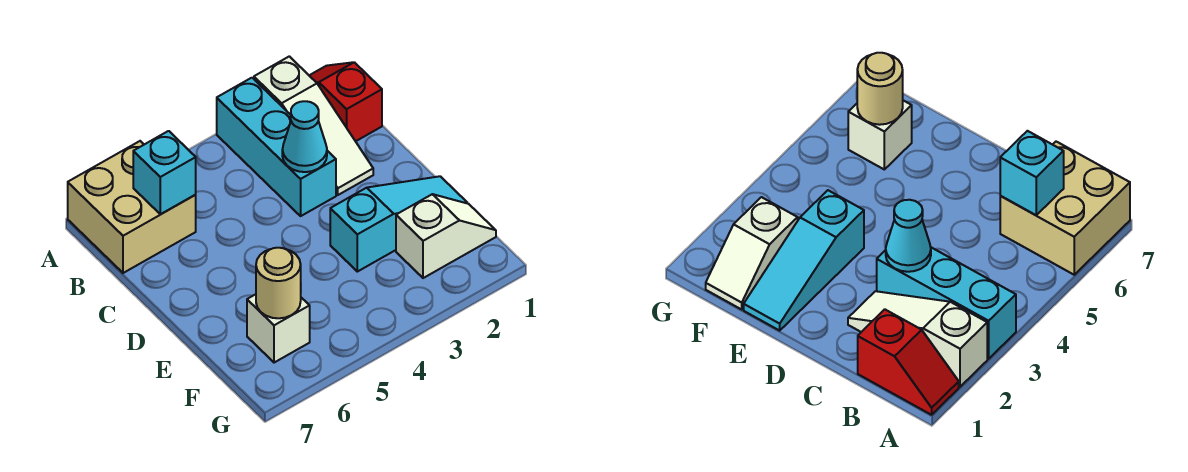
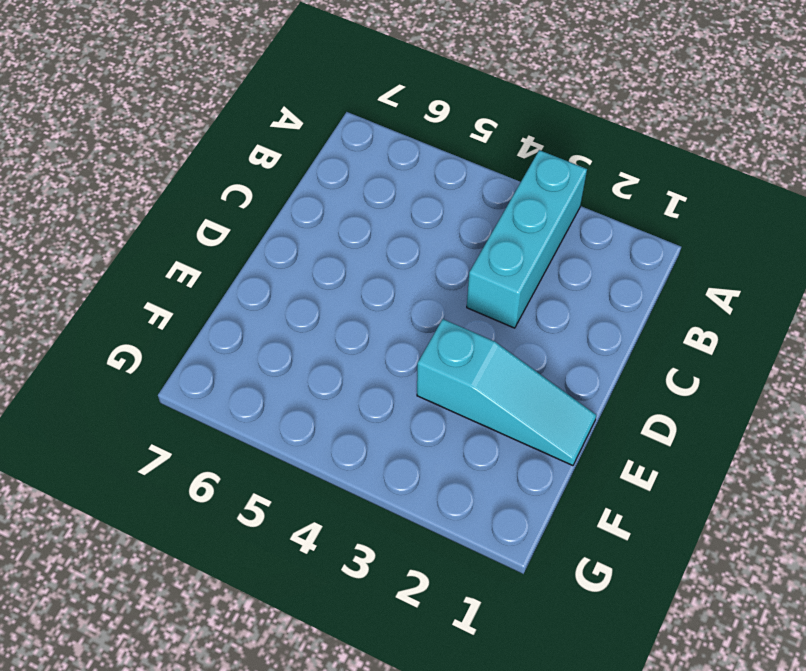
none -> red 1x2 slope [309,62,382,141]
none -> white 1x3 slope [254,56,373,195]

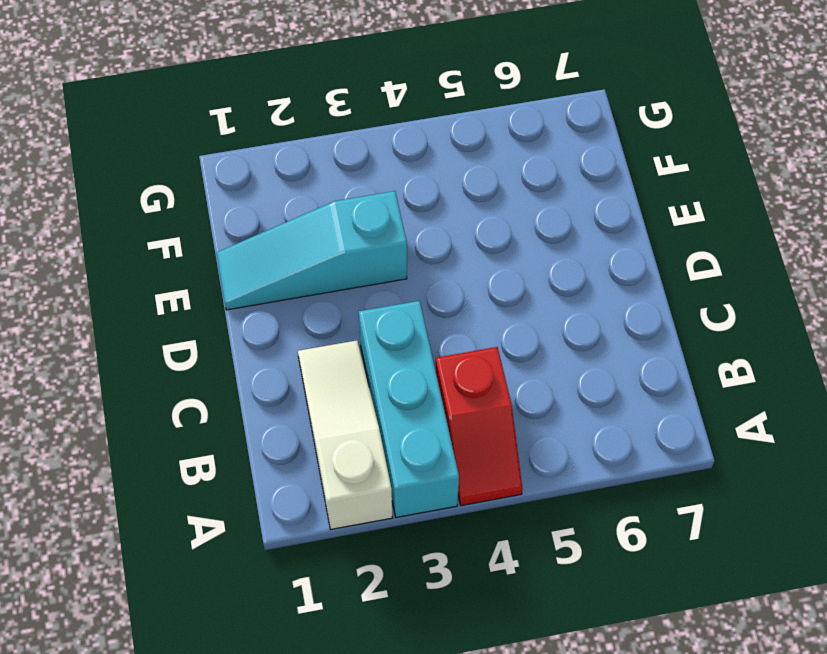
red 1x2 slope [436,347,522,506] -> red 1x2 slope moved to [309,62,382,141]
none -> tan 2x2 brick [68,141,196,273]
none -> white 1x2 slope [396,194,496,278]

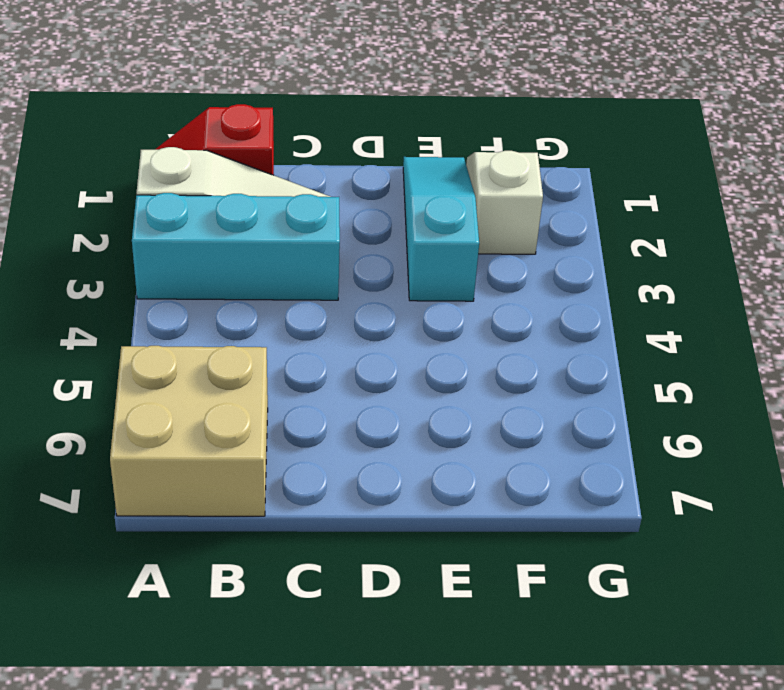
none -> white 1x1 brick [247,294,310,363]
none -> cyan 1x1 brick [133,131,196,214]

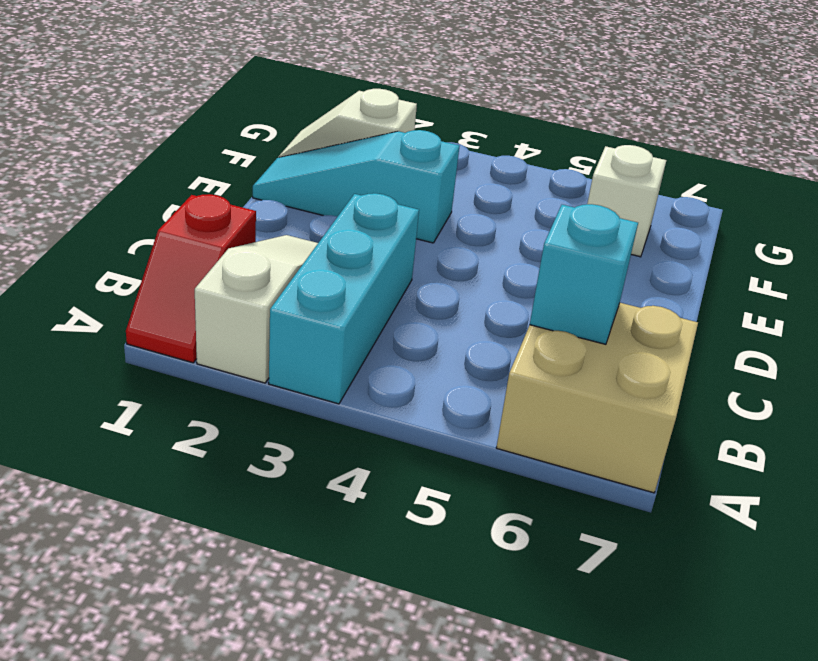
none -> cyan 1x1 cone [282,101,327,172]
none -> tan 1x1 round brick [256,248,301,318]

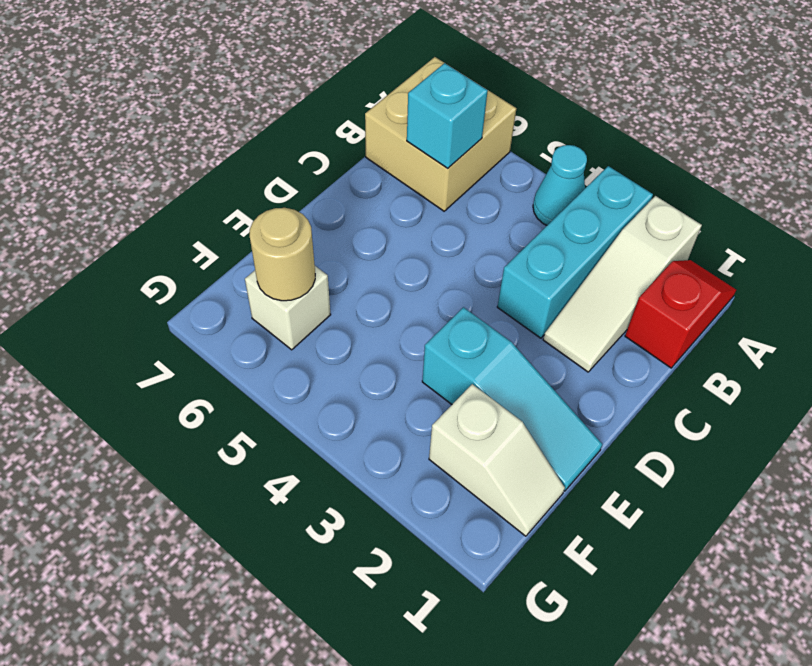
cyan 1x1 cone [533,145,587,225] -> cyan 1x1 cone moved to [282,101,327,172]

